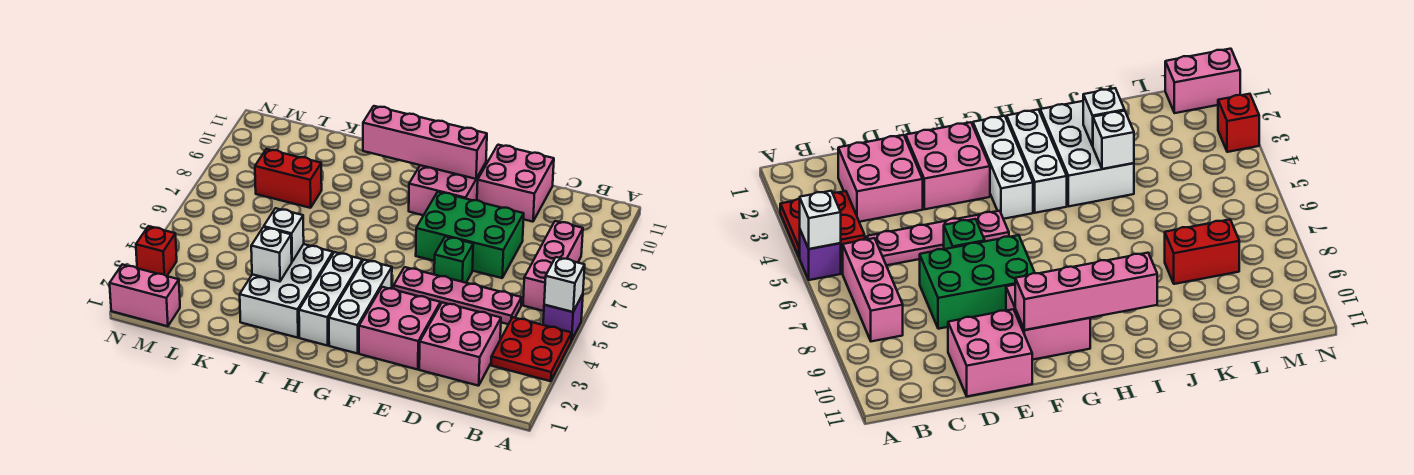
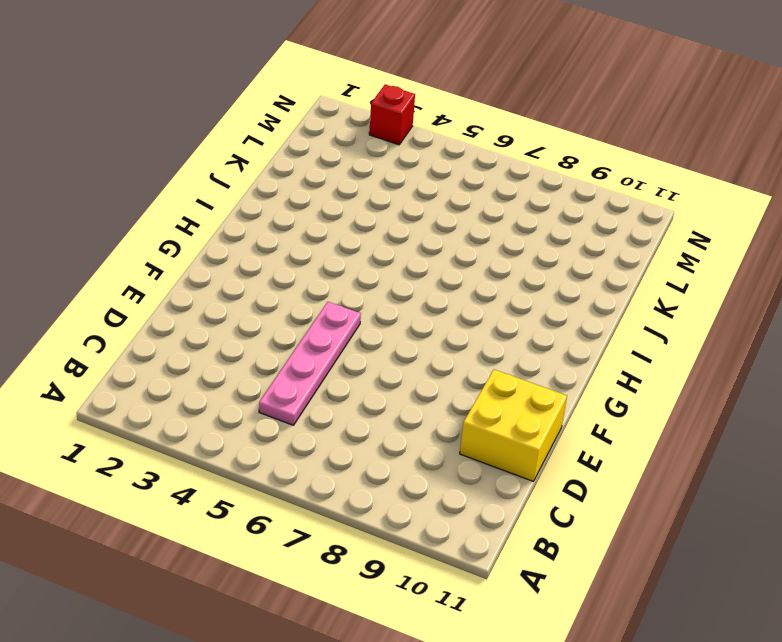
yellow 2x2 brick [460,370,567,481] -> pink 2x2 brick [477,145,554,222]
none -> red 2x2 plate [491,317,572,381]
none -> purple 1x1 brick [543,294,583,340]
none -> pink 1x3 brick [523,221,583,311]

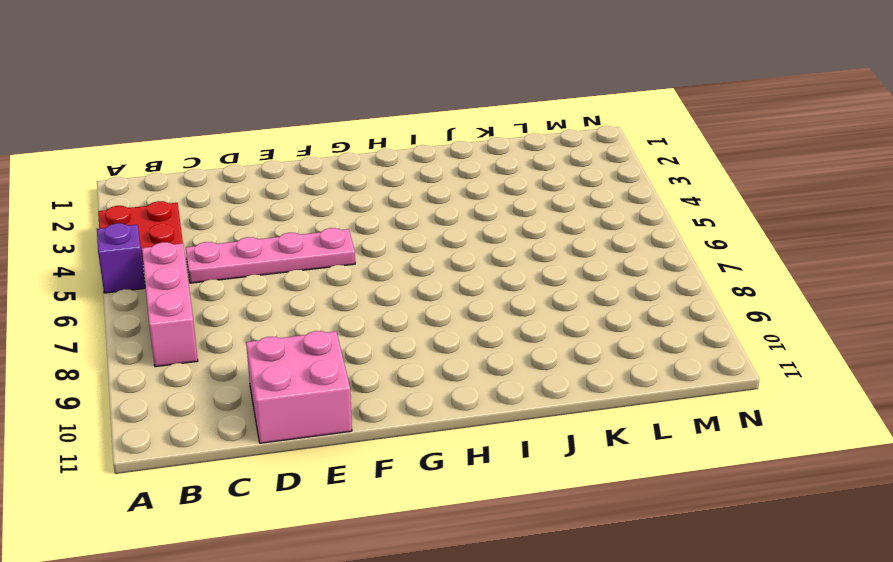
none -> pink 2x2 brick [419,302,501,386]
none -> green 2x3 brick [416,192,524,278]
none -> pink 2x2 brick [359,287,440,370]

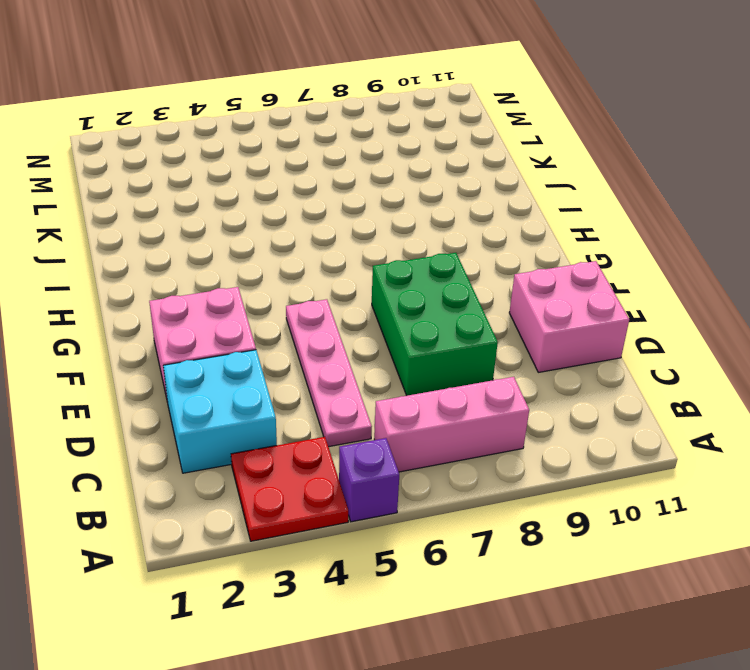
cyan 2x2 brick [163,350,277,473] -> pink 2x2 brick [419,302,501,386]
none -> green 1x1 brick [434,236,473,283]
none -> pink 2x2 brick [409,163,486,215]
none -> white 1x3 brick [329,260,392,354]

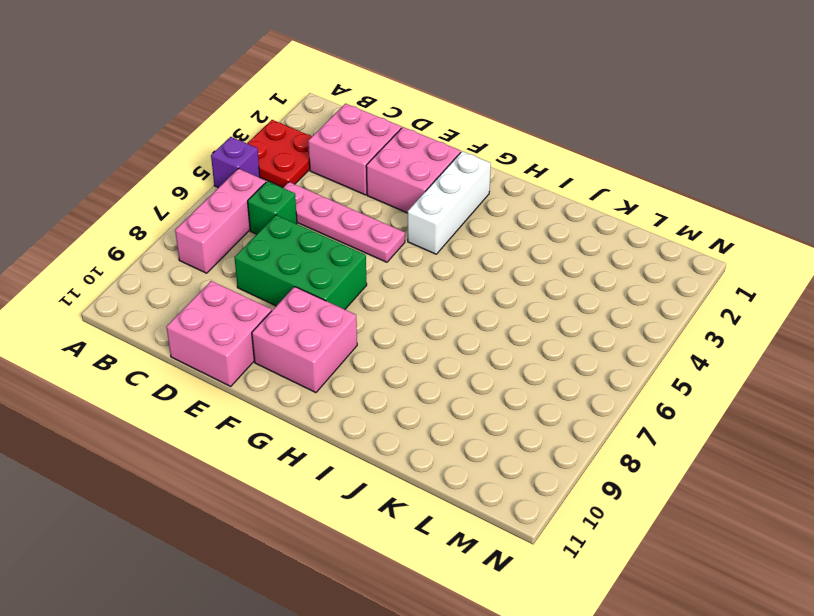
green 1x1 brick [248,181,297,234] -> green 1x1 brick moved to [434,236,473,283]
none -> white 1x3 brick [299,252,362,346]
none -> white 2x3 brick [240,244,333,338]
none -> red 1x2 brick [255,149,322,208]

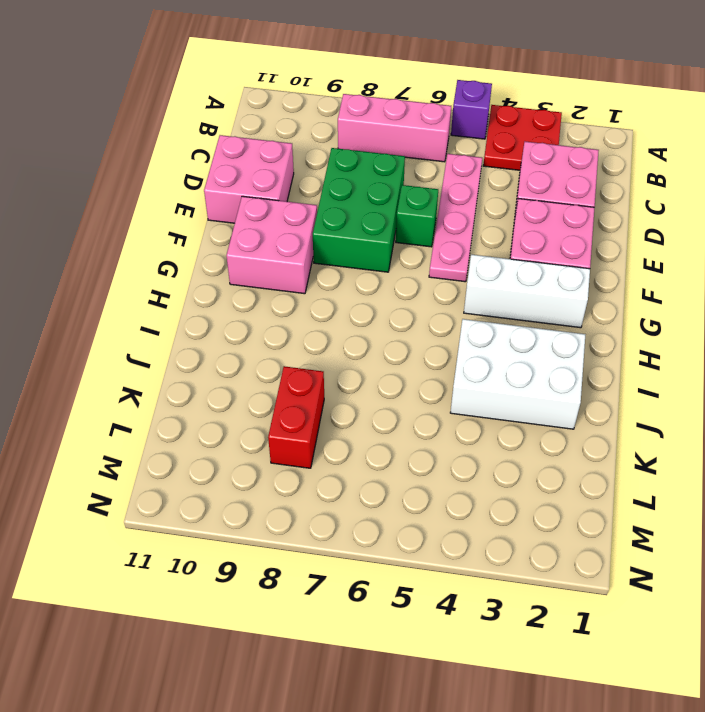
none -> white 1x3 brick [299,252,362,346]
none -> pink 1x2 brick [110,264,180,326]
none -> red 1x1 brick [136,226,177,276]

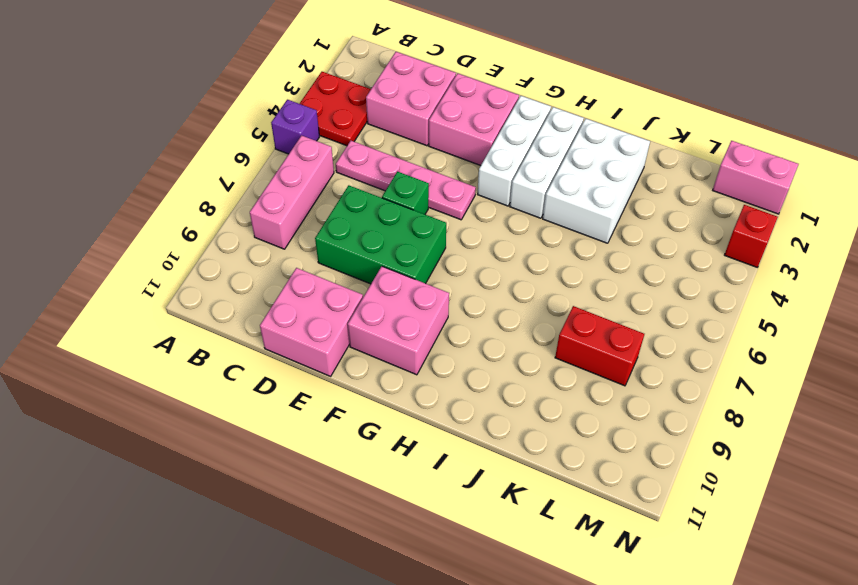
none -> white 1x1 brick [544,257,585,312]
none -> pink 1x4 brick [363,106,487,179]
none -> white 1x1 brick [251,227,292,281]

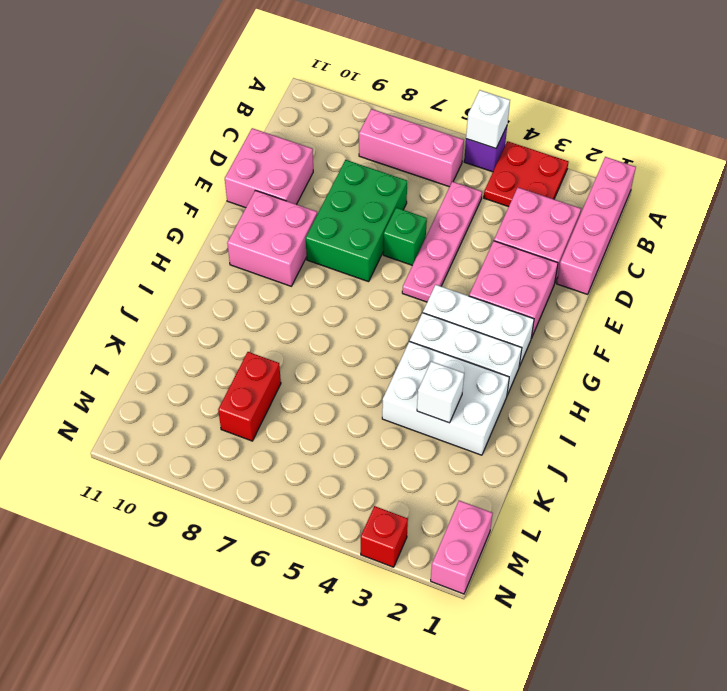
pink 1x4 brick [557,157,636,294] -> pink 1x4 brick moved to [363,106,487,179]
none -> white 1x1 brick [264,208,304,261]

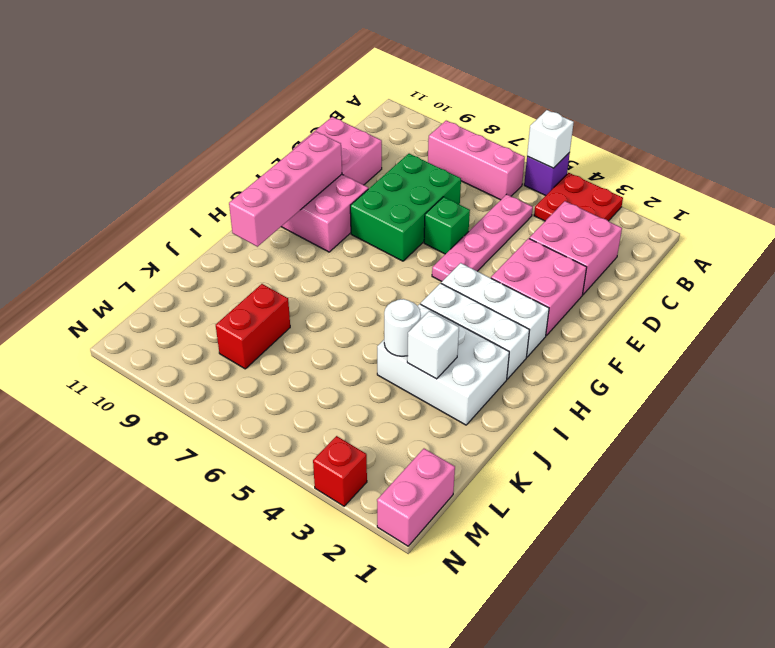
white 1x1 round brick [384,299,421,356] -> white 1x1 brick [264,208,304,261]

